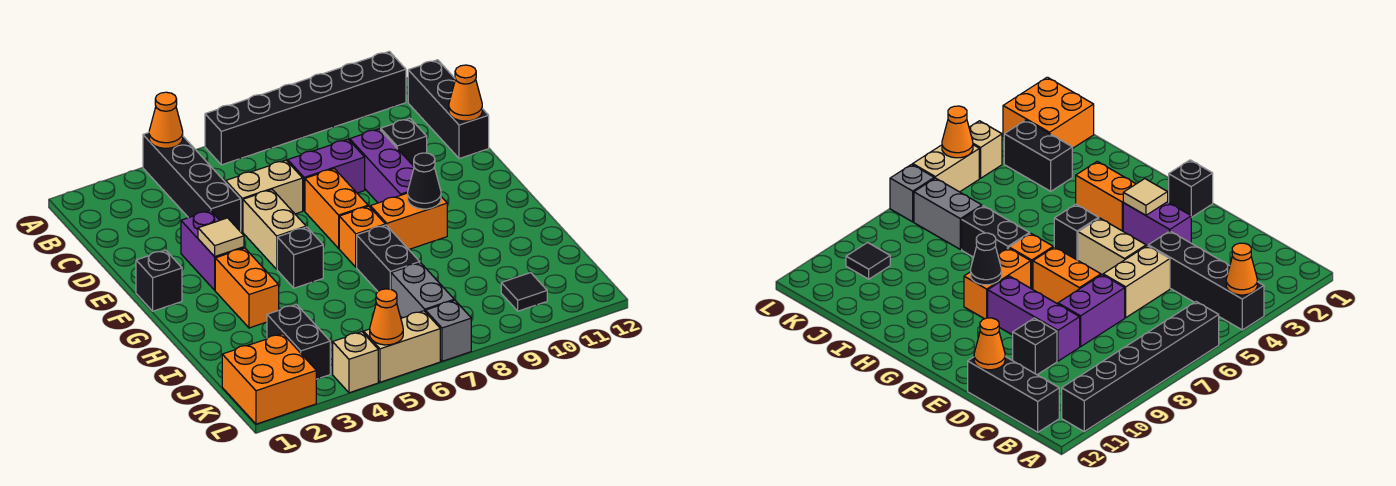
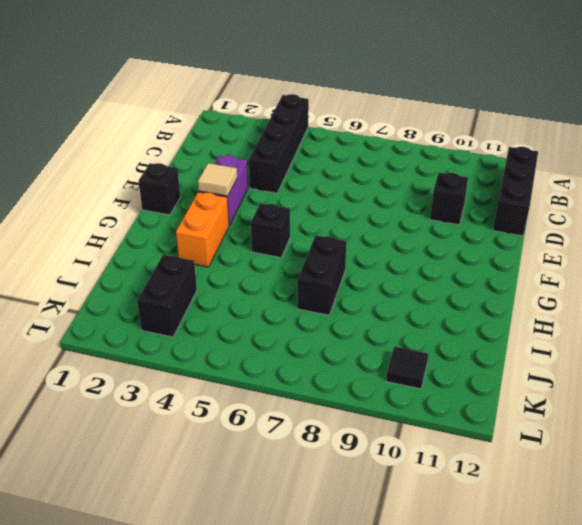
none -> black 1x6 brick [205,51,406,165]
none -> tan 1x2 brick [226,160,303,232]
none -> purple 1x2 brick [288,139,365,211]

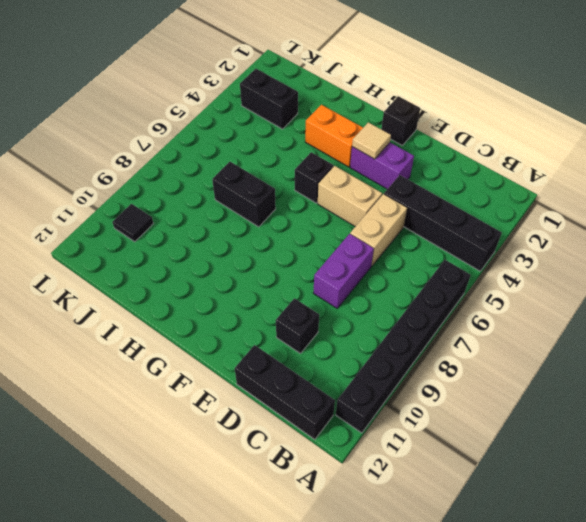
none -> purple 1x3 brick [350,129,414,203]
none -> orange 1x2 brick [305,169,368,248]
none -> orange 1x1 brick [339,206,385,267]

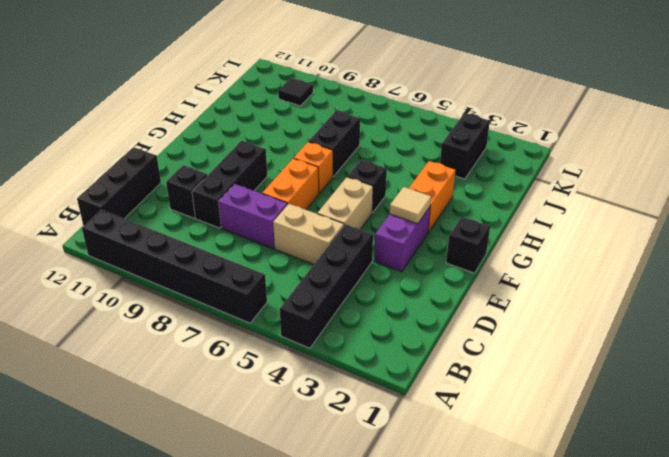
black 1x3 brick [192,141,267,228] -> purple 1x3 brick [350,129,414,203]
none -> orange 1x2 brick [370,193,447,249]
none -> grey 1x2 brick [391,263,454,318]
none -> orange 2x2 brick [222,334,316,424]

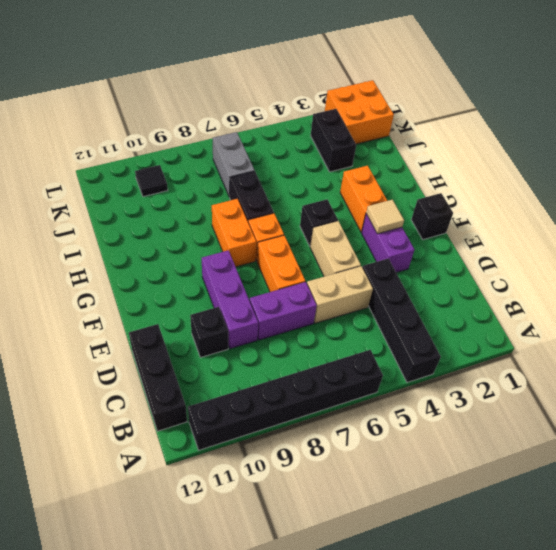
orange 1x2 brick [212,199,256,267] -> orange 1x2 brick turned to [370,193,447,249]
none -> tan 1x1 brick [333,332,378,393]
none -> tan 1x2 brick [364,311,440,382]
none -> grey 1x1 brick [426,300,471,361]

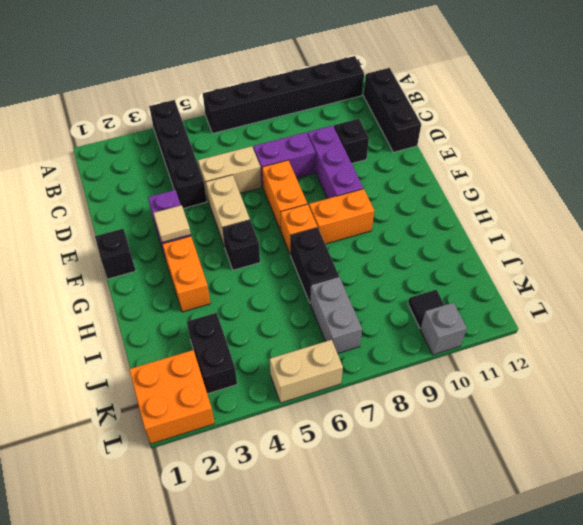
grey 1x1 brick [420,303,467,355] -> grey 1x1 brick moved to [426,300,471,361]
none -> tan 1x1 brick [333,332,378,393]
none -> orange 1x1 cone [149,92,183,148]
none -> orange 1x1 cone [449,65,482,121]

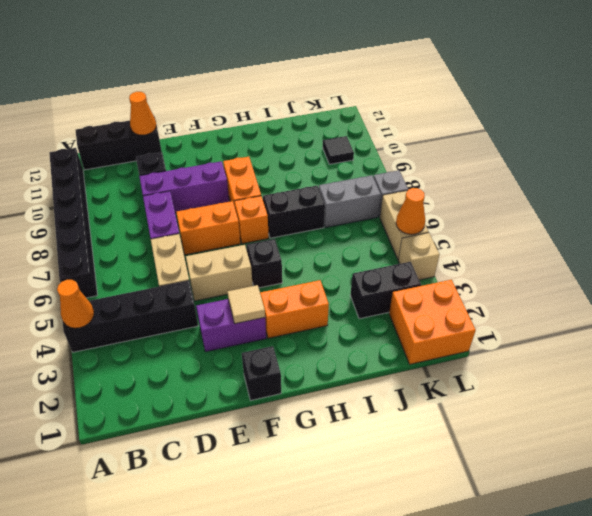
none -> black 1x1 cone [408,153,441,209]

